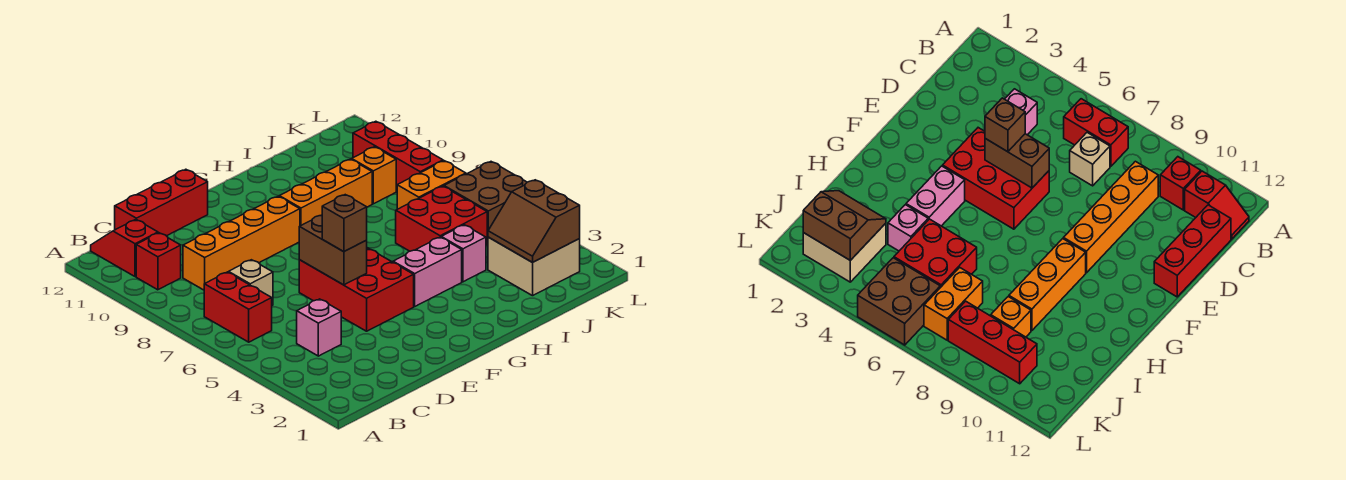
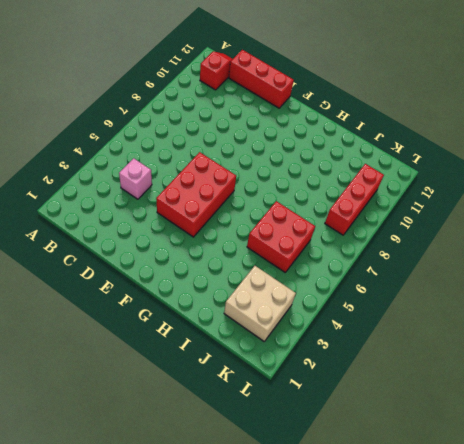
none -> red 1x2 brick [204,272,272,342]
none -> red 1x1 brick [136,233,181,290]
none -> tan 1x1 brick [229,260,273,305]

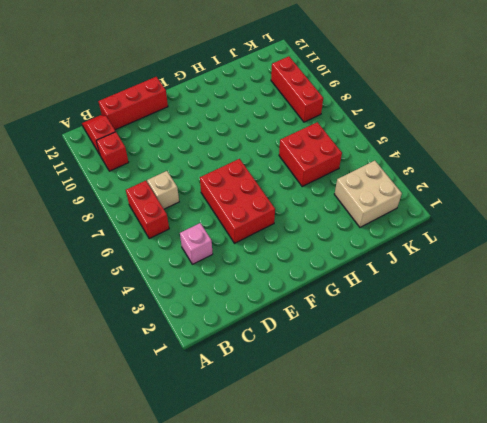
none -> orange 1x4 brick [183,196,300,290]
none -> pink 1x2 brick [393,237,462,306]
none -> orange 1x3 brick [279,159,372,226]

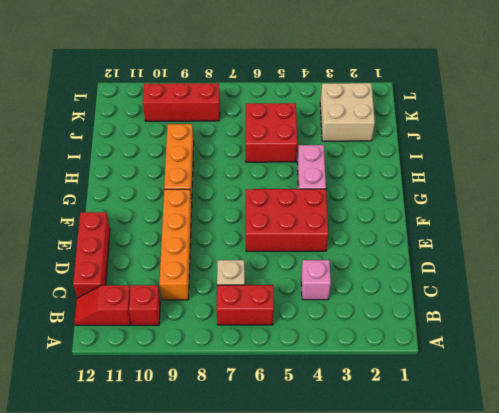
none -> pink 1x1 brick [441,225,486,282]
none -> orange 1x2 brick [397,161,466,209]
none -> orange 1x1 brick [352,147,396,204]

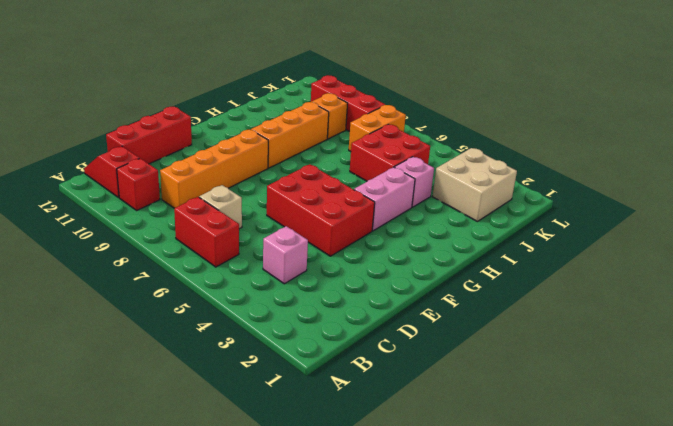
none -> brown 2x2 brick [444,162,527,244]
none -> brown 1x2 brick [299,215,367,285]
none -> brown 2x2 slope [488,180,580,262]

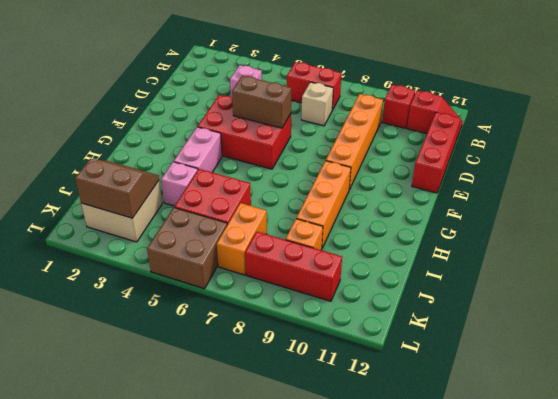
none -> brown 1x1 brick [322,195,367,252]

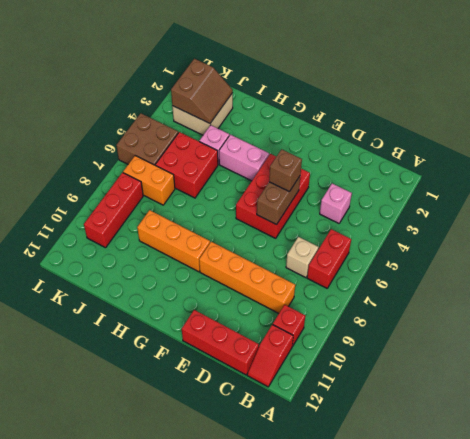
none -> orange 1x1 brick [352,147,396,204]

